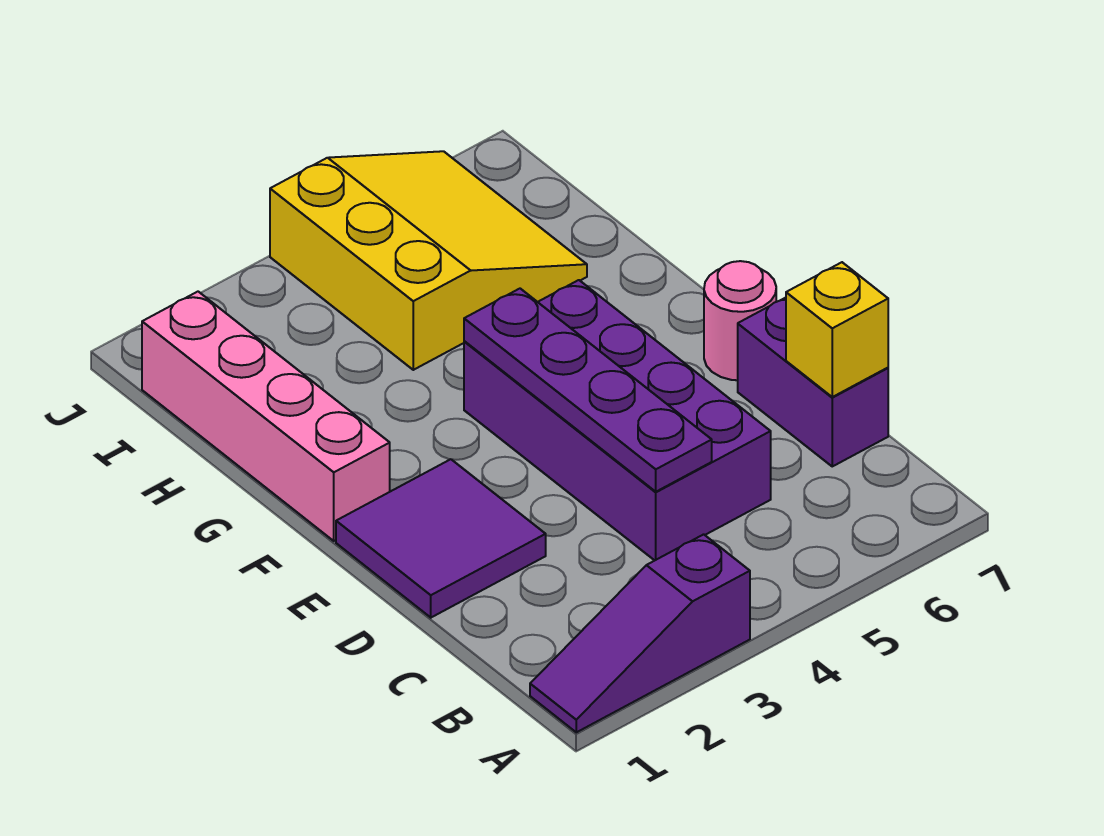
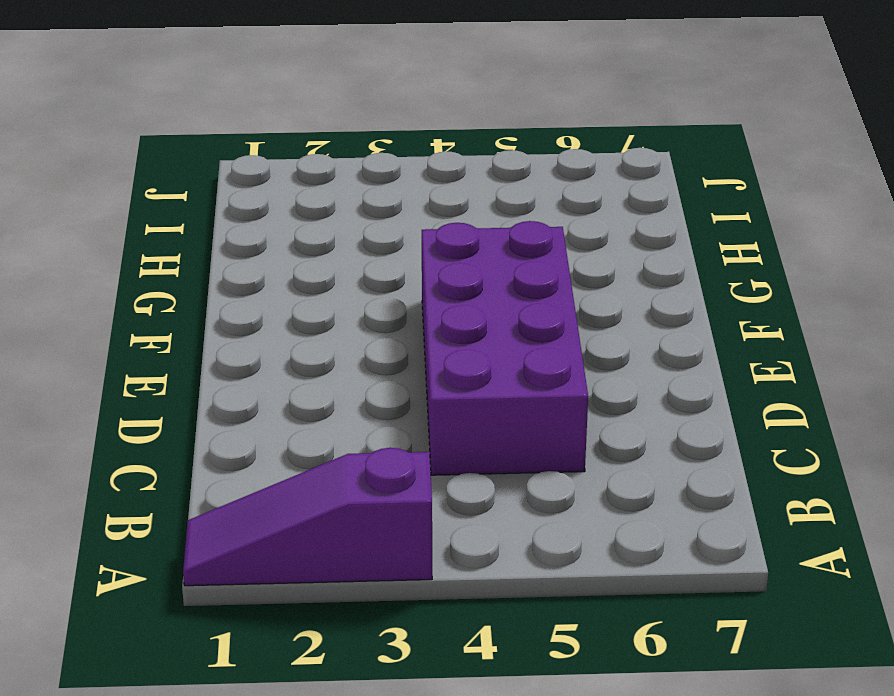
none -> purple 1x2 brick [738,298,888,466]
none -> purple 2x2 tile [336,459,546,618]

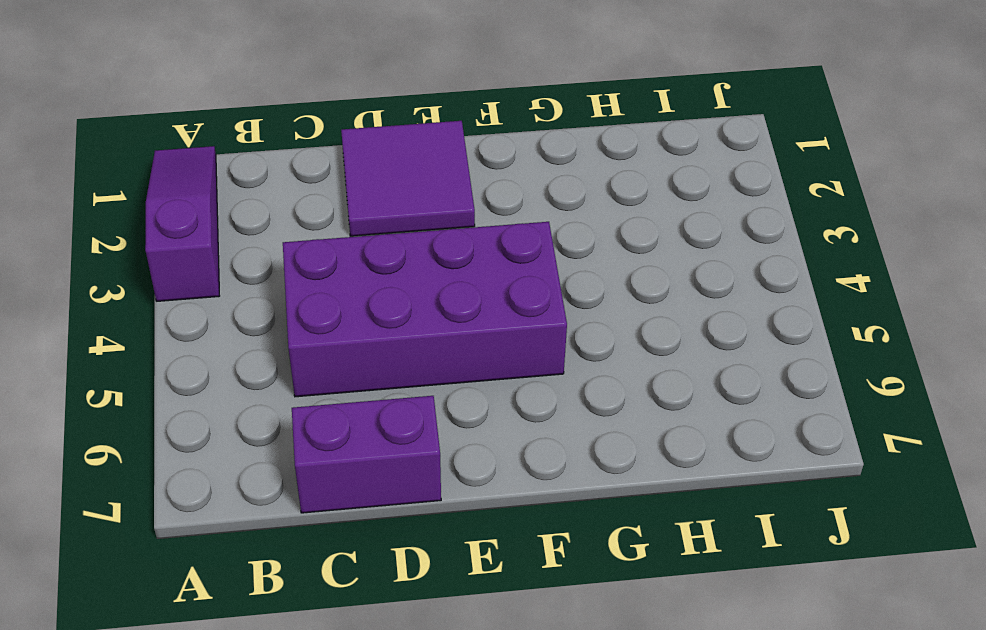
none -> pink 1x1 round brick [704,261,776,380]
none -> pink 1x4 brick [142,292,390,541]

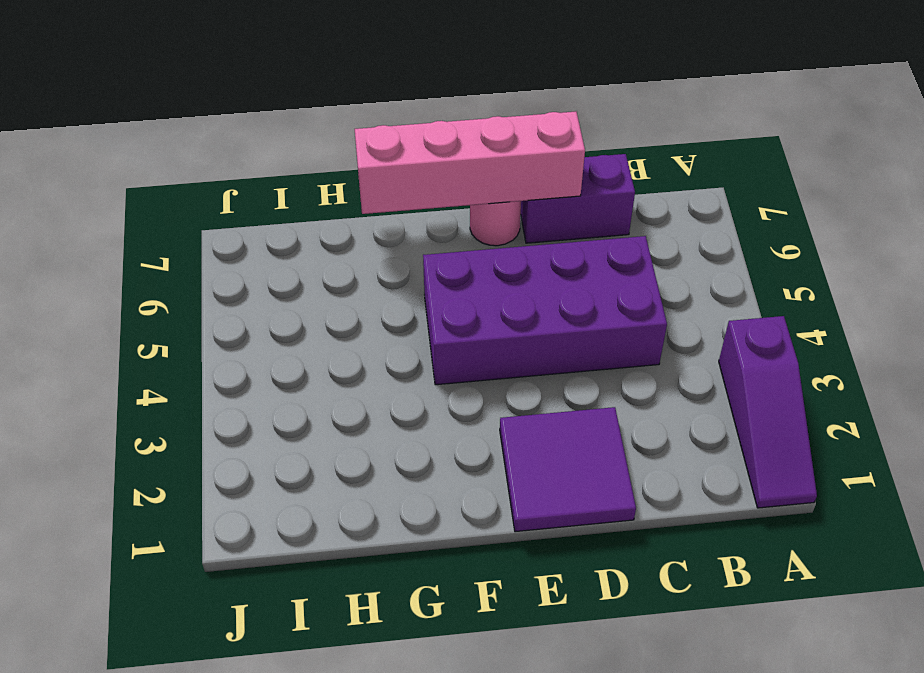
pink 1x4 brick [355,112,585,214] -> pink 1x4 brick moved to [142,292,390,541]
none -> yellow 3x3 slope [270,151,587,370]
none -> purple 1x4 plate [464,289,712,492]

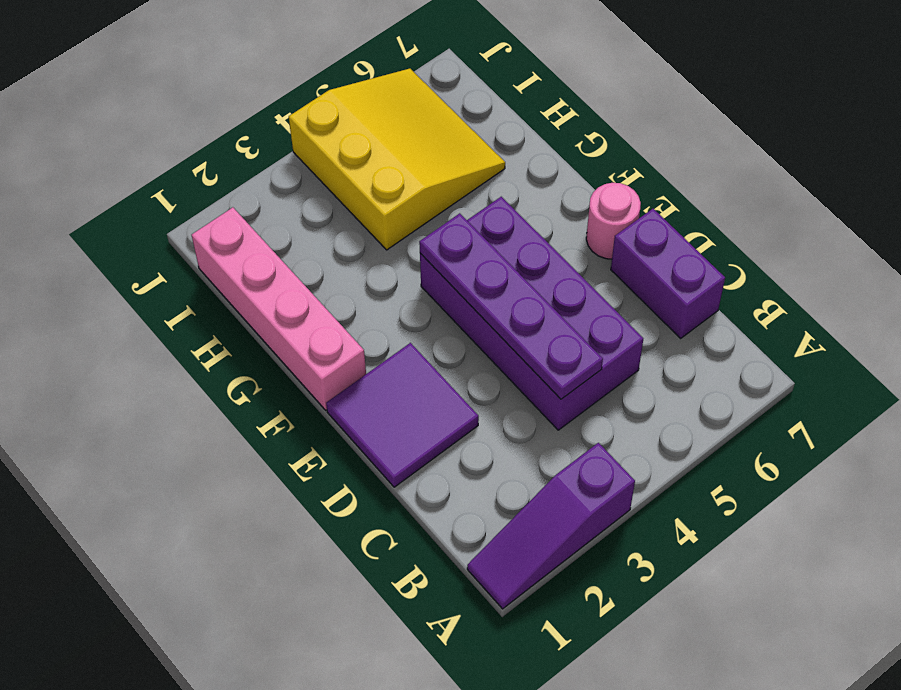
none -> yellow 1x1 brick [786,262,888,397]

